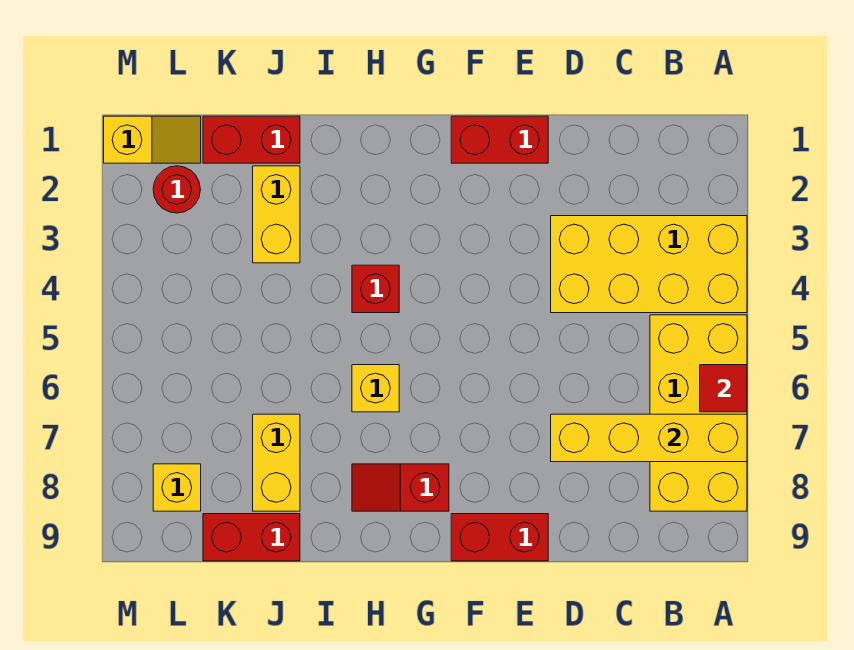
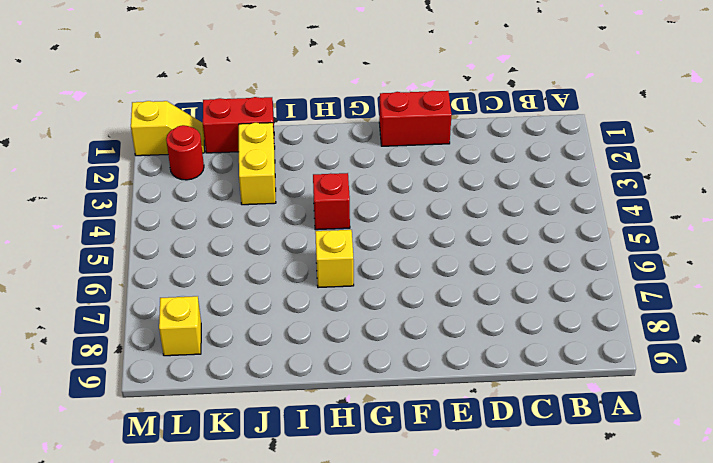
none -> yellow 2x4 brick [551,216,747,313]
none -> yellow 2x4 brick [650,315,747,511]
none -> red 1x2 brick [451,514,548,561]

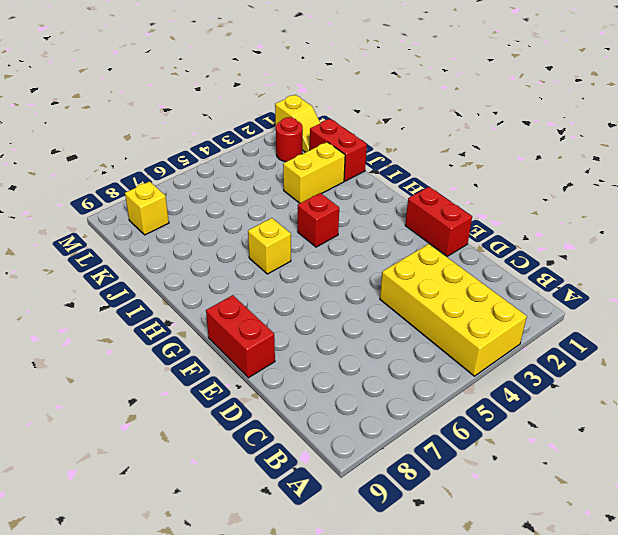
none -> yellow 2x4 brick [650,315,747,511]
none -> red 1x2 slope [352,464,449,511]
none -> yellow 1x2 brick [253,414,300,511]

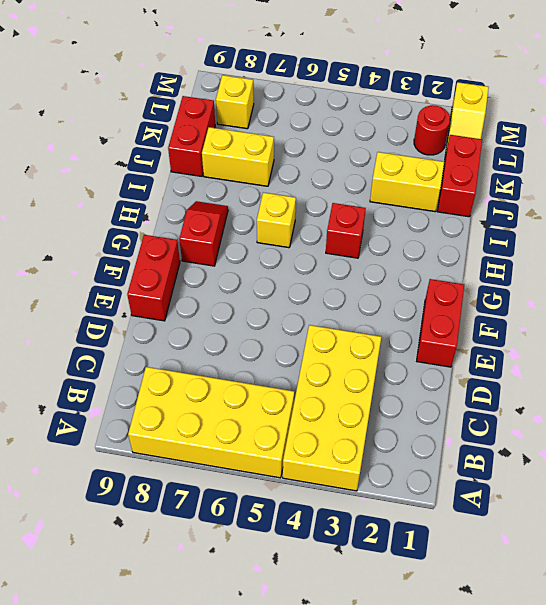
none -> red 1x1 tile [700,365,747,412]
none -> yellow 1x4 brick [551,414,747,462]

